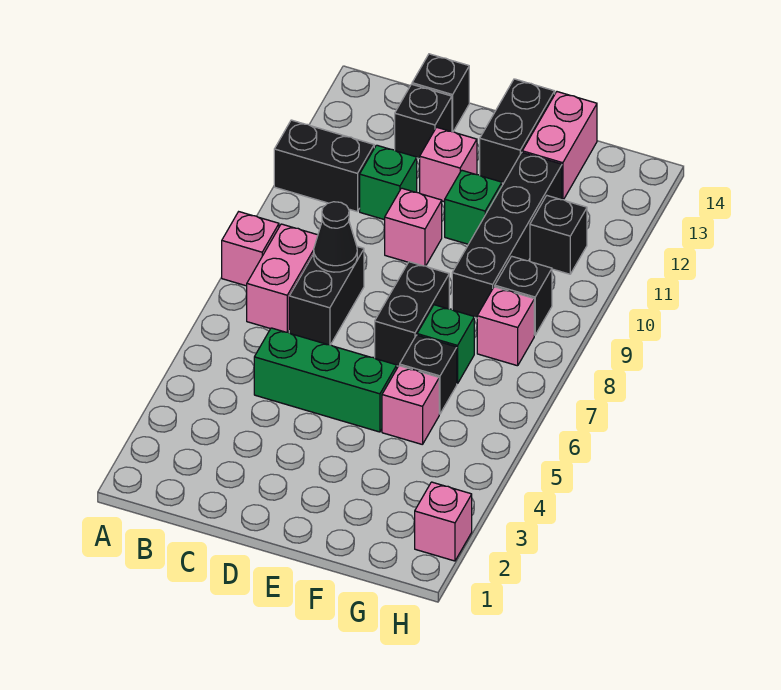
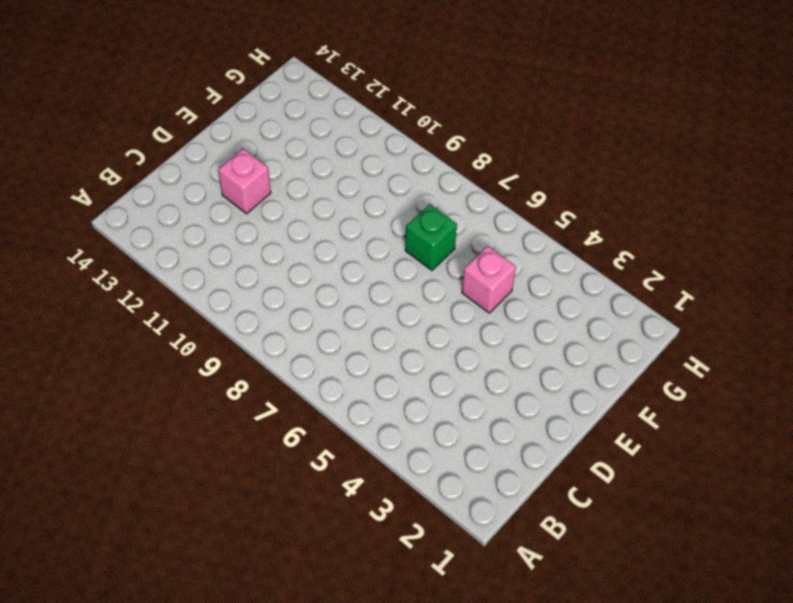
none -> pink 1x1 brick [222,212,279,286]
none -> black 1x2 brick [274,120,374,212]
none -> pink 1x2 brick [247,224,318,332]

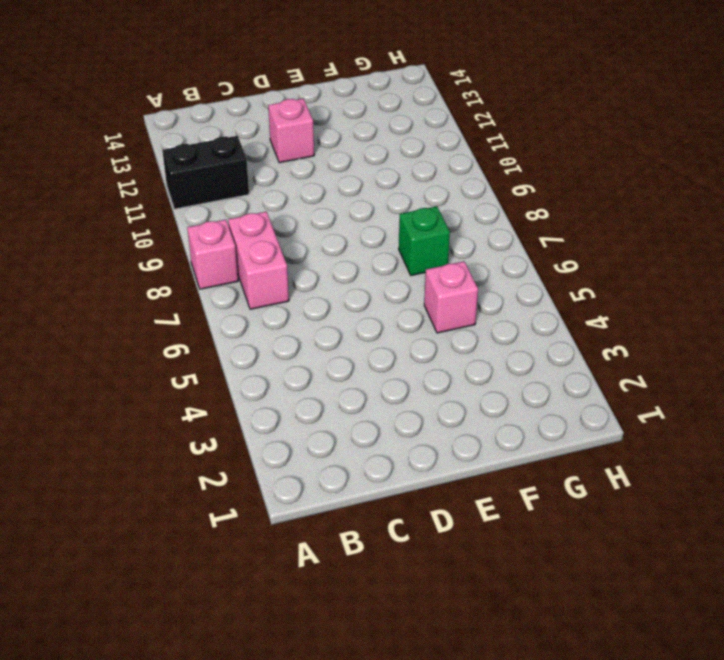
none -> green 1x3 brick [254,328,397,432]
none -> black 1x2 brick [289,246,364,345]
none -> green 1x1 brick [360,145,417,220]

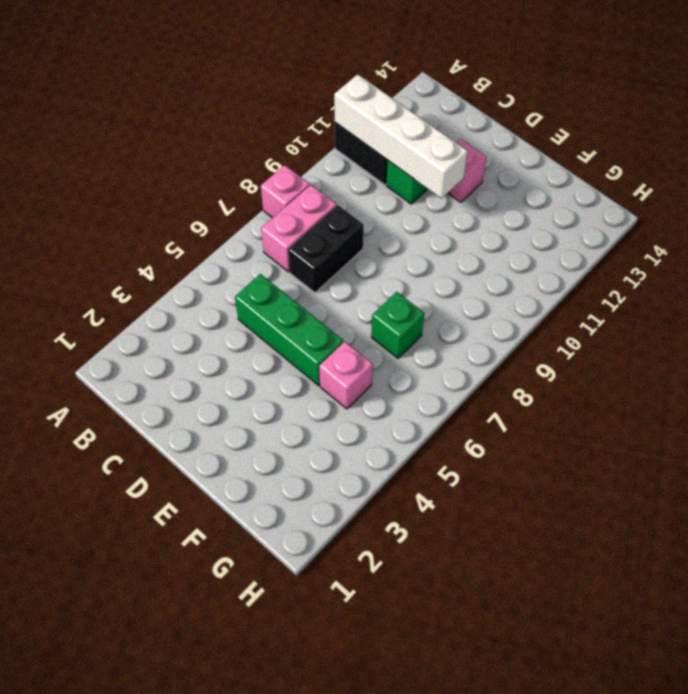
white 1x4 brick [334,74,468,198] -> none
none -> black 1x1 brick [395,84,452,159]
none -> black 1x1 brick [412,54,469,132]
none -> pink 1x1 brick [385,188,442,266]

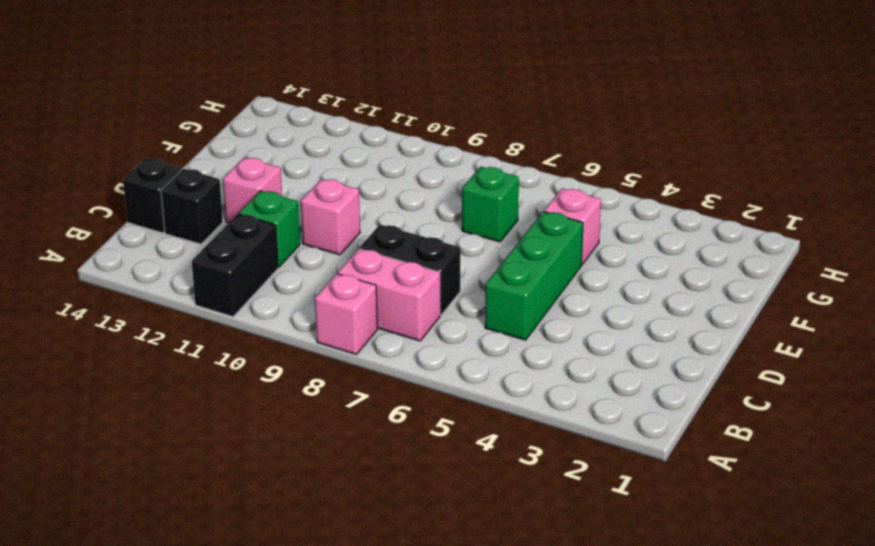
none -> black 1x2 brick [375,262,449,366]
none -> green 1x1 brick [445,170,502,244]
none -> black 1x2 brick [479,79,555,183]

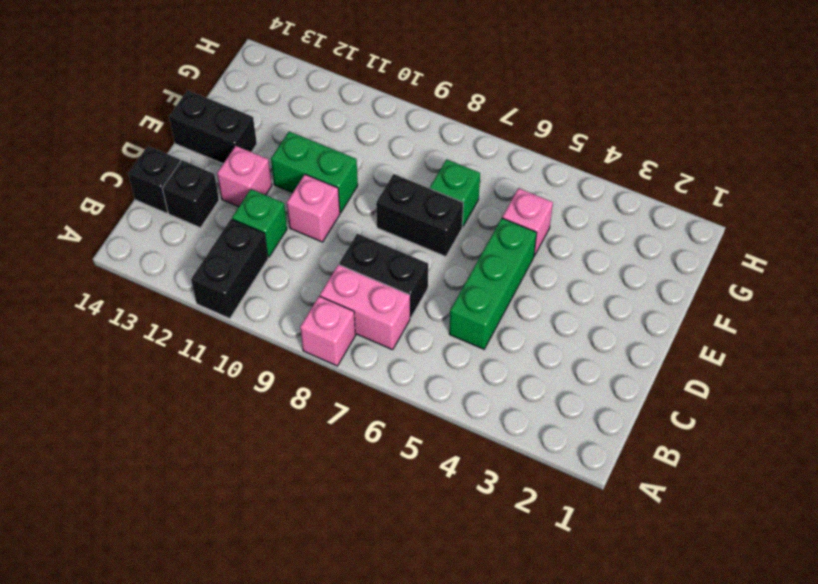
green 1x2 brick [271,132,358,213] -> green 1x1 brick [445,170,502,244]
none -> black 1x1 brick [400,335,457,414]
none -> black 1x4 brick [452,153,562,318]
none -> pink 1x2 brick [522,92,597,200]

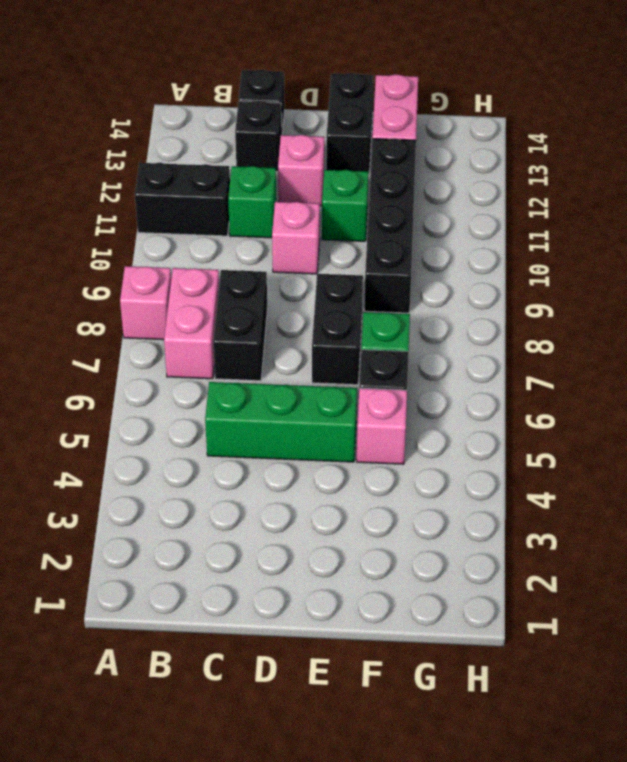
none -> pink 1x1 brick [477,287,534,366]
none -> black 1x1 brick [495,256,552,335]
none -> black 1x1 brick [530,196,587,274]

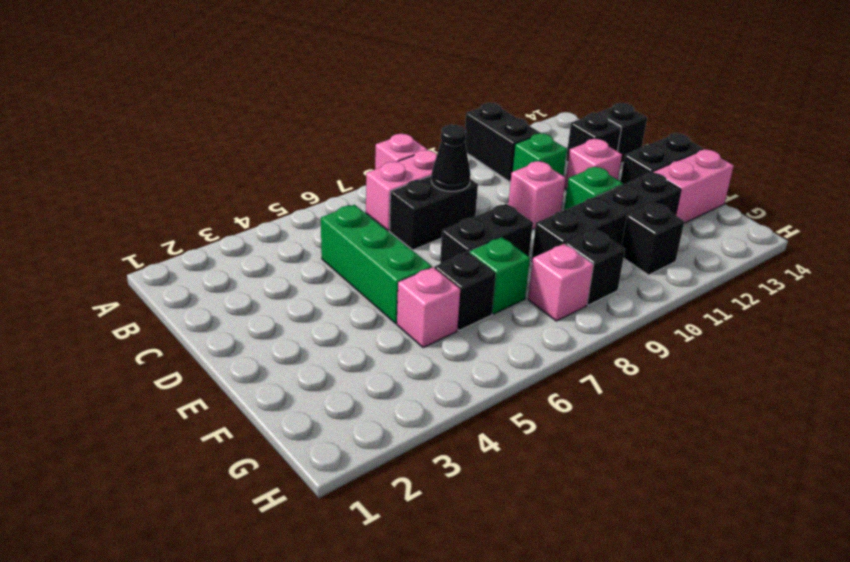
none -> pink 1x1 brick [415,482,472,561]

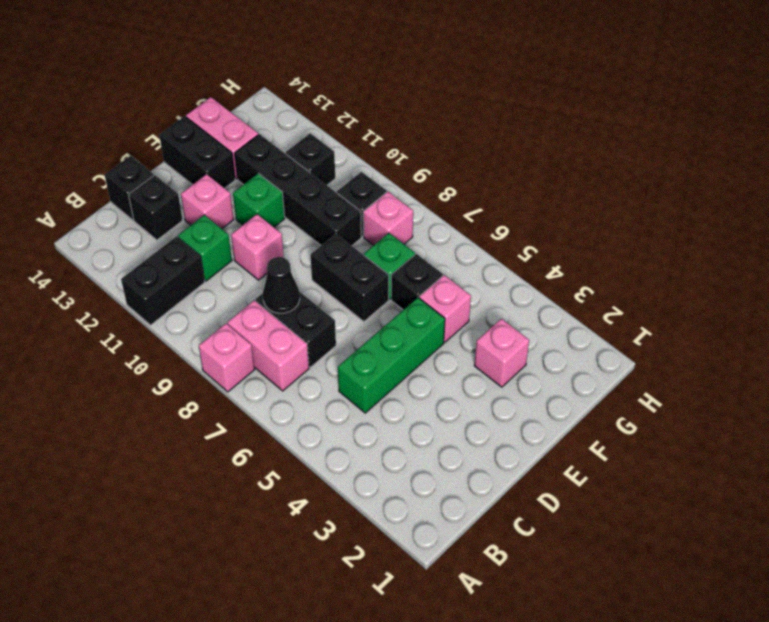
pink 1x1 brick [474,319,529,387] -> pink 1x1 brick moved to [415,482,472,561]

